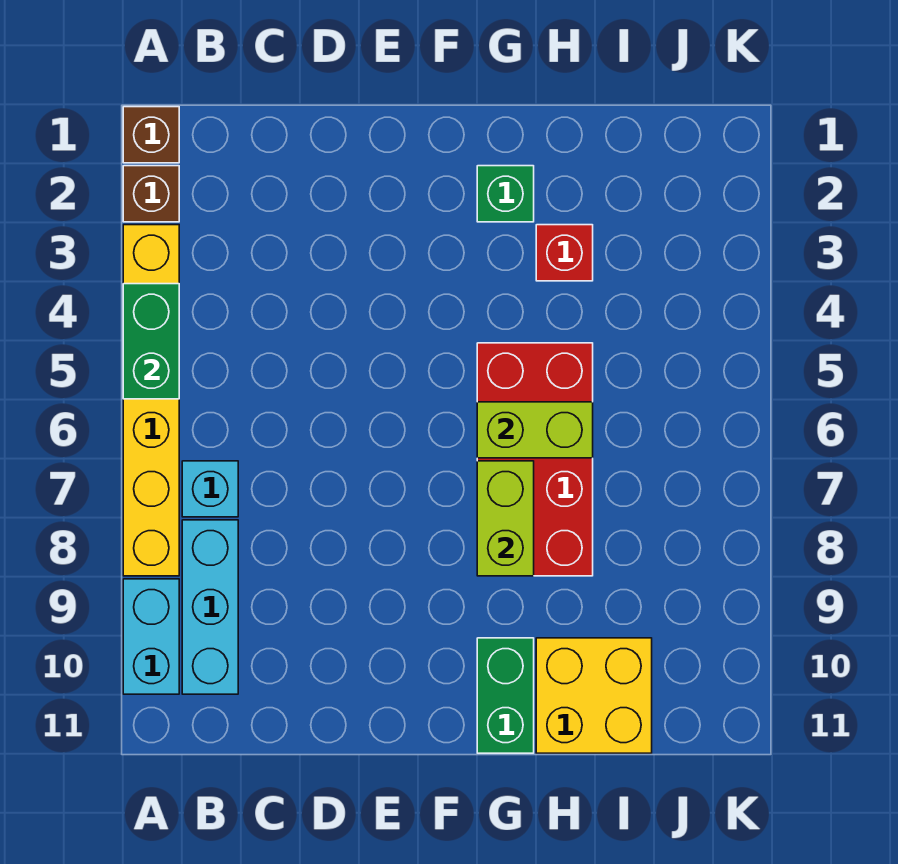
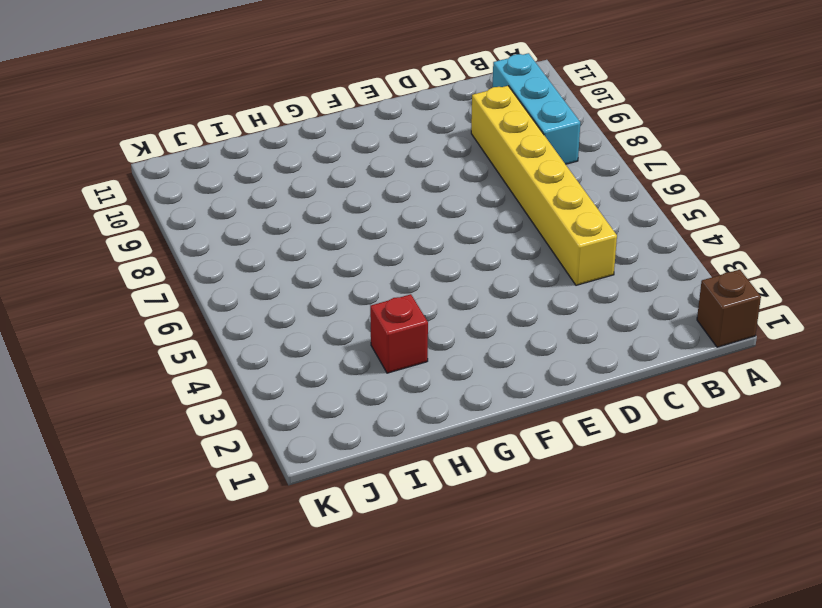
yellow 1x6 brick [471,86,617,285] -> yellow 1x6 brick moved to [123,225,179,576]
none -> brown 1x1 brick [123,166,179,222]
none -> cyan 1x2 brick [123,579,179,694]
none -> cyan 1x1 brick [182,461,238,517]

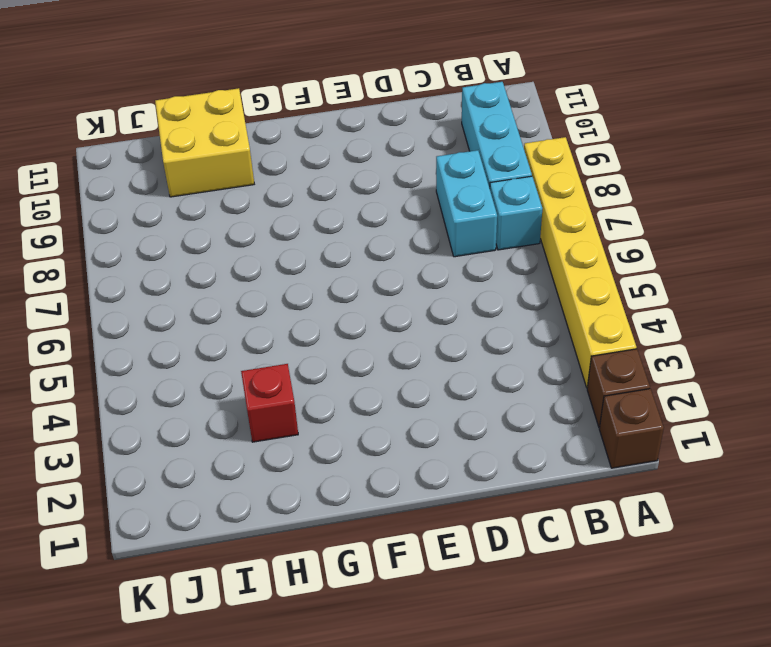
cyan 1x2 brick [436,150,497,257] -> cyan 1x2 brick moved to [123,579,179,694]
none -> green 1x1 brick [477,166,534,222]
none -> red 2x4 brick [477,343,593,576]
none -> green 1x2 brick [477,638,534,753]

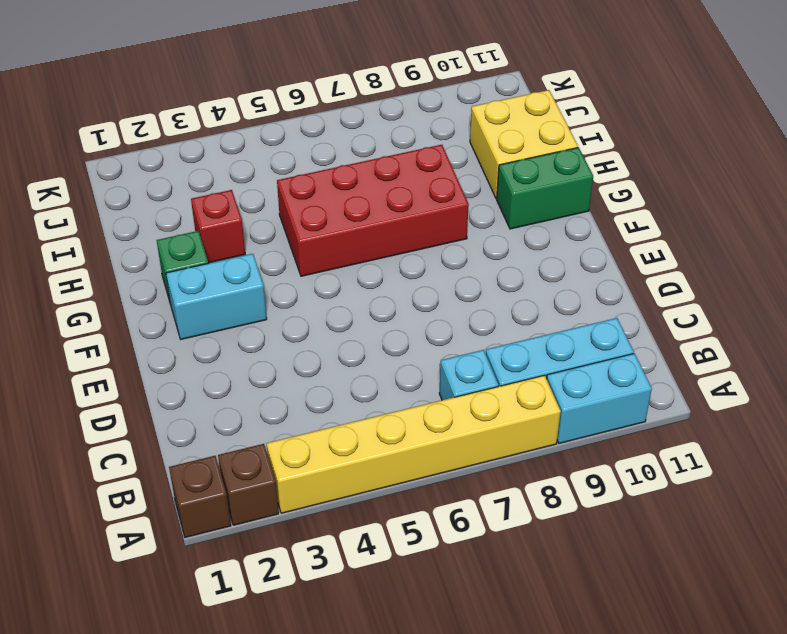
cyan 1x2 brick [166,254,267,339] -> none
none -> green 1x2 brick [123,284,179,399]
none -> lime 1x2 brick [477,402,593,458]
none -> lime 1x2 brick [477,461,534,576]

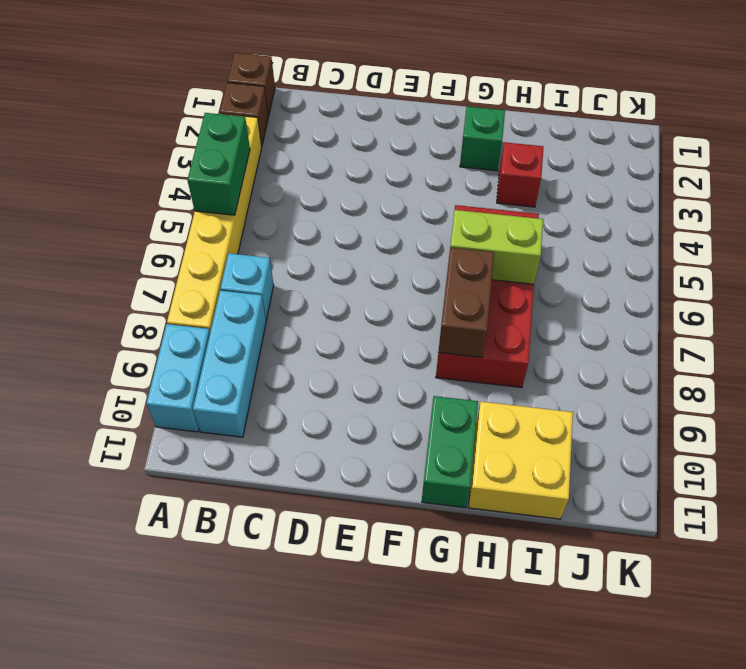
brown 1x2 brick [438,247,494,357] -> lime 1x2 brick [477,461,534,576]

